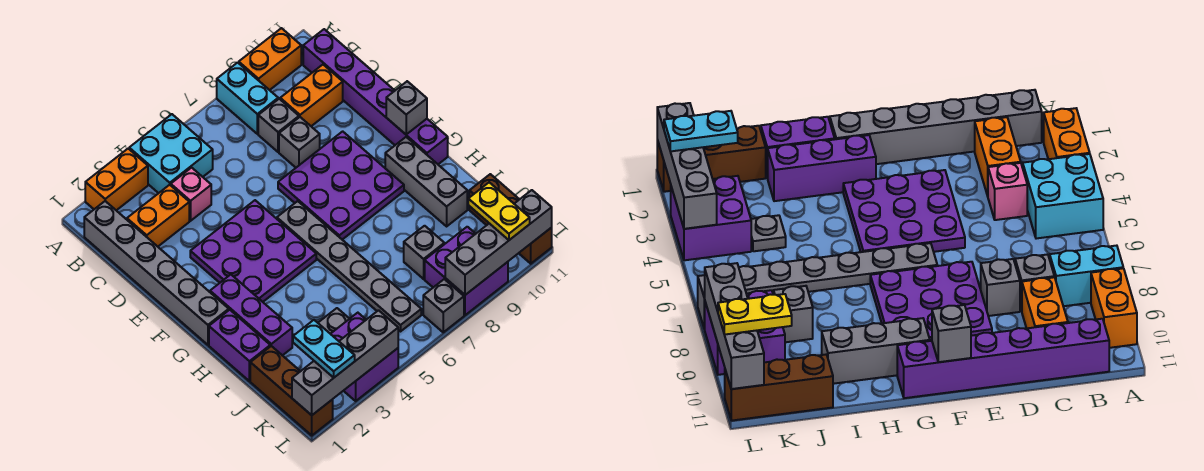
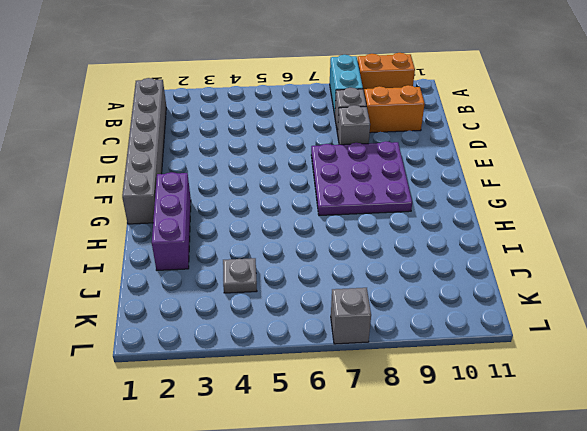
none -> orange 1x2 brick [85,149,148,210]
none -> cyan 2x2 brick [129,114,213,193]
none -> purple 1x6 brick [303,29,448,164]

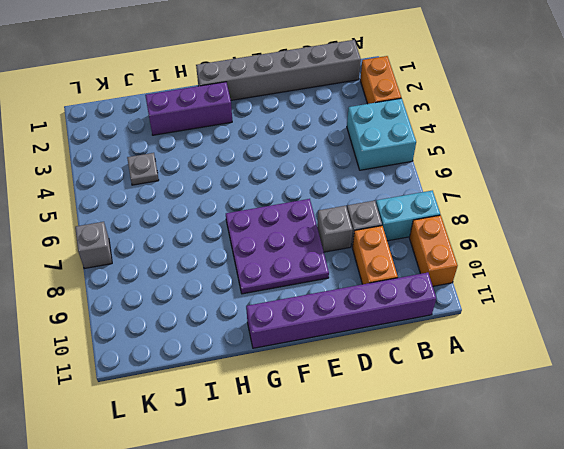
none -> orange 1x2 brick [127,185,189,247]
none -> pink 1x1 brick [171,168,211,221]
none -> purple 3x3 plate [190,200,316,302]

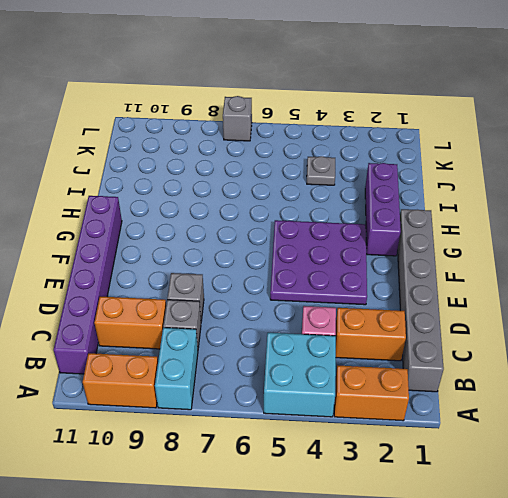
none -> purple 3x3 plate [278,131,404,240]
none -> grey 1x6 plate [277,201,421,331]
none -> grey 1x3 brick [385,137,467,226]

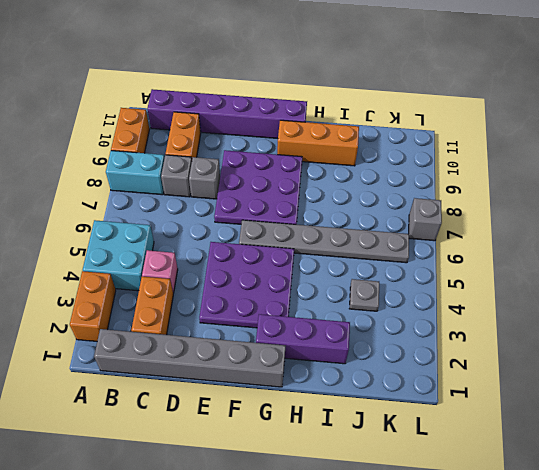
orange 1x3 brick [277,120,359,166] -> grey 1x3 brick [385,137,467,226]
none -> purple 1x2 brick [209,310,270,381]
none -> brown 1x3 brick [250,346,333,435]
none -> grey 1x1 brick [404,226,444,279]

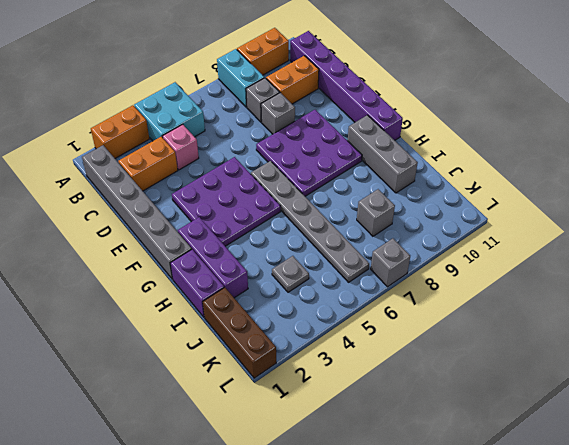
none -> brown 1x3 brick [469,174,552,264]
none -> purple 2x2 brick [331,313,398,401]
none -> purple 2x2 brick [425,227,508,315]

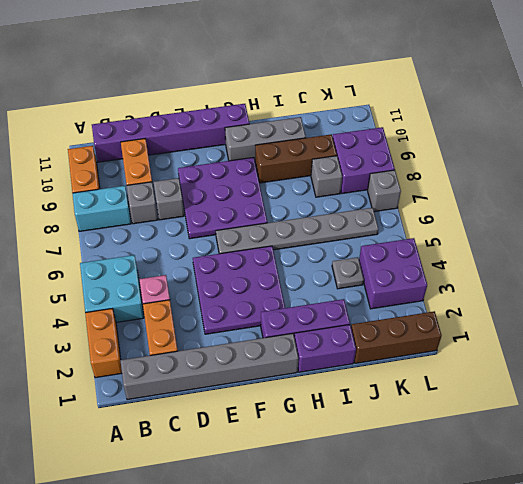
brown 1x3 brick [255,134,337,183] -> brown 1x3 brick moved to [469,174,552,264]
none -> grey 1x1 brick [386,81,427,134]
none -> grey 1x4 brick [292,310,398,415]
none -> grey 1x4 brick [445,190,552,295]

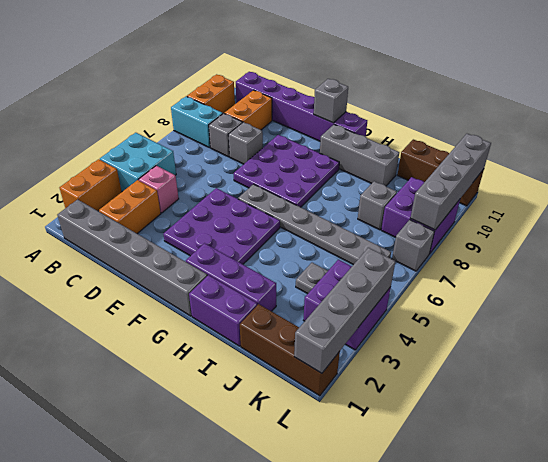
none -> cyan 1x2 plate [293,320,355,378]
none -> yellow 1x2 plate [468,182,530,240]

